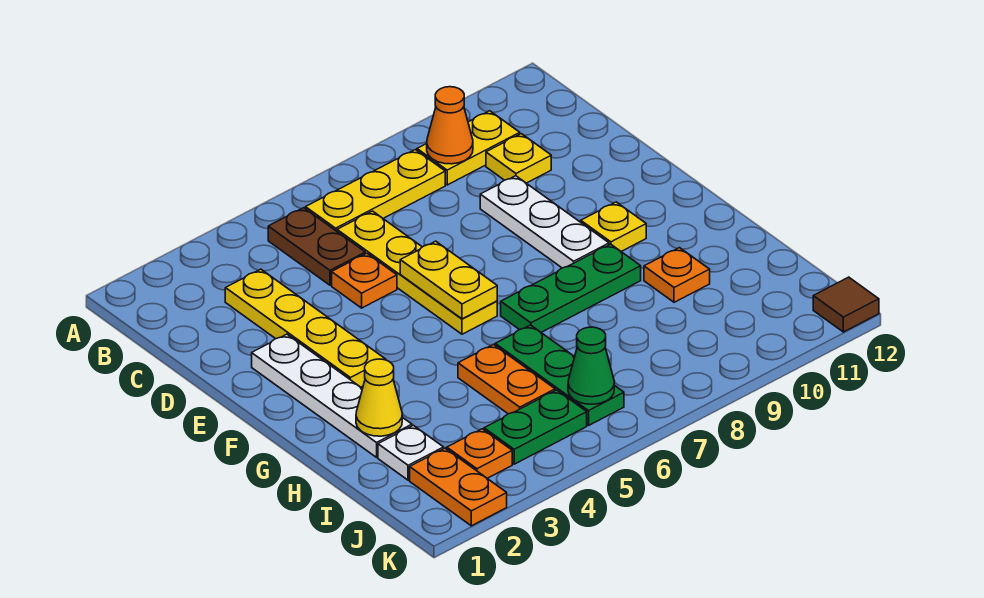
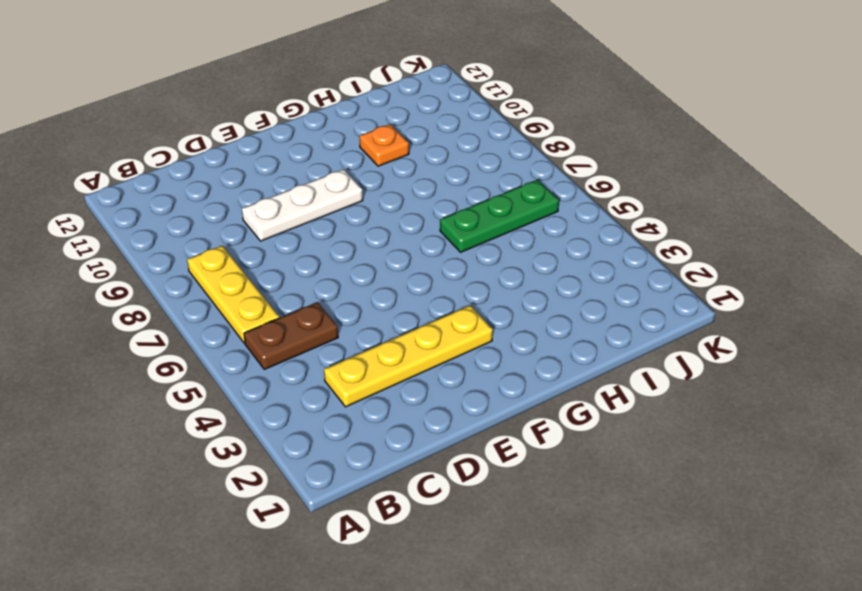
none -> yellow 1x2 plate [417,111,520,185]
none -> yellow 1x4 plate [337,211,497,334]
none -> yellow 1x1 plate [486,134,551,183]

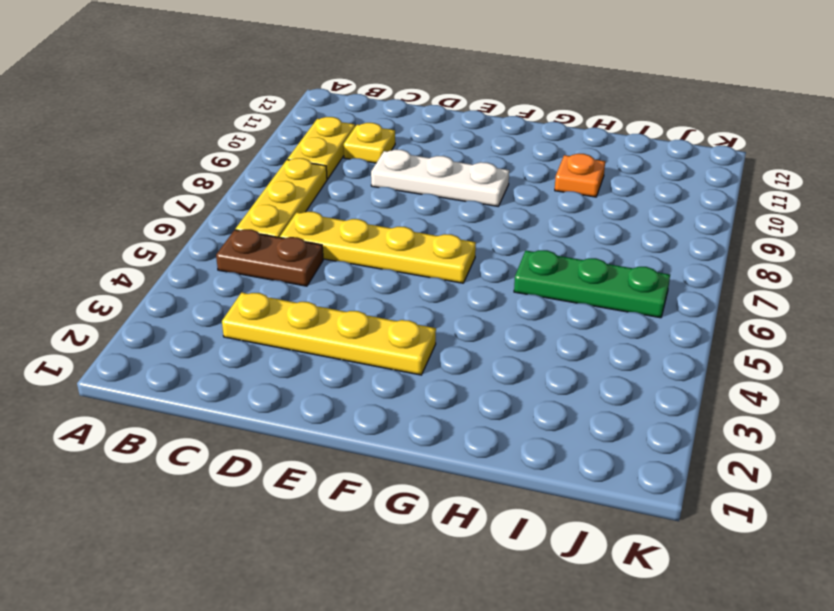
none -> orange 1x1 plate [332,253,397,308]
none -> white 1x4 plate [252,334,412,457]
none -> yellow 1x1 plate [581,202,646,251]

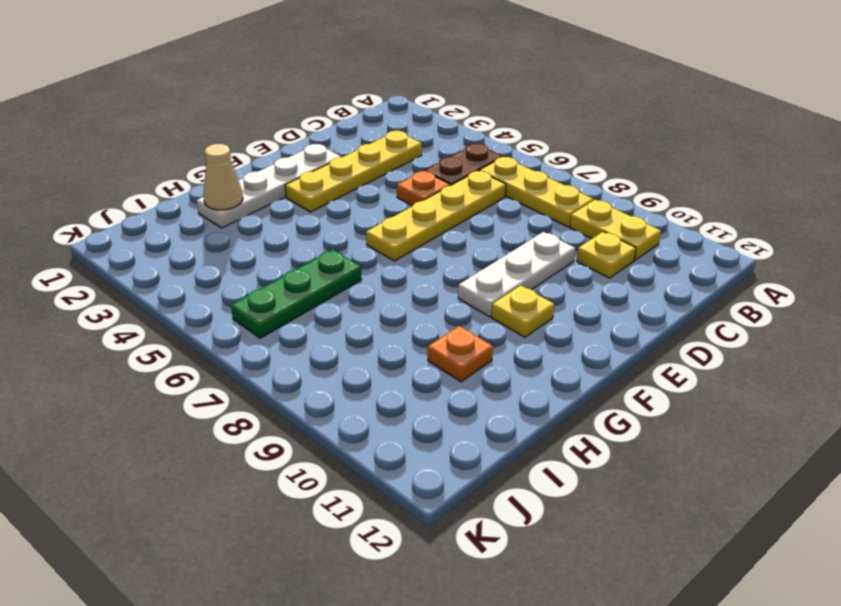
tan 1x1 cone [203,144,243,210] -> yellow 1x1 cone [356,359,402,436]
none -> green 1x3 plate [501,244,641,333]
none -> orange 1x2 plate [458,344,555,414]
none -> white 1x1 plate [378,425,444,480]

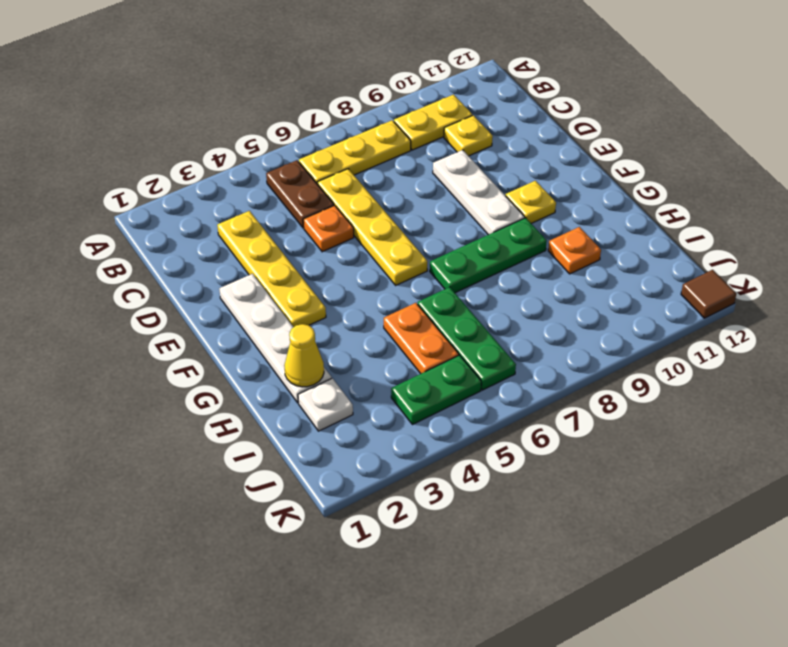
none -> orange 1x2 plate [410,448,507,526]
none -> orange 1x1 plate [447,429,512,478]
none -> orange 1x1 cone [427,87,473,164]

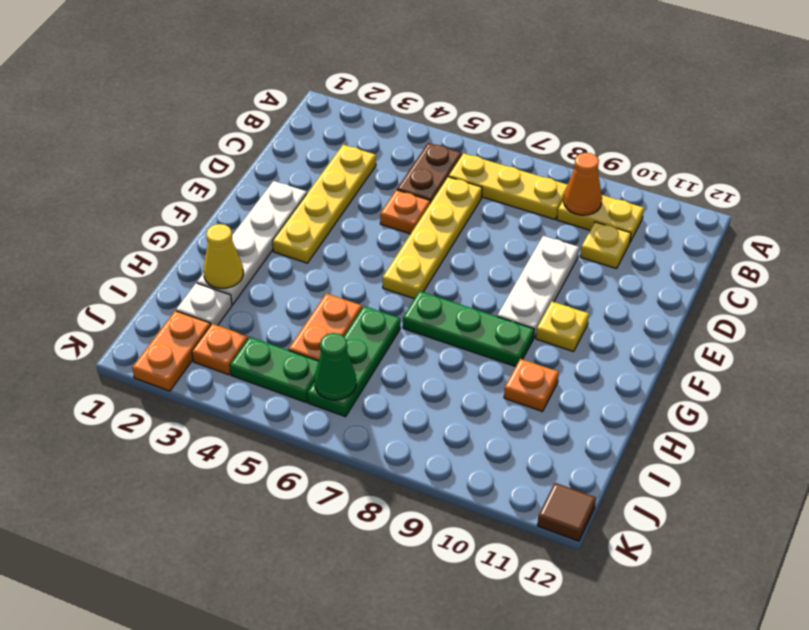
none -> yellow 1x2 plate [400,241,497,319]

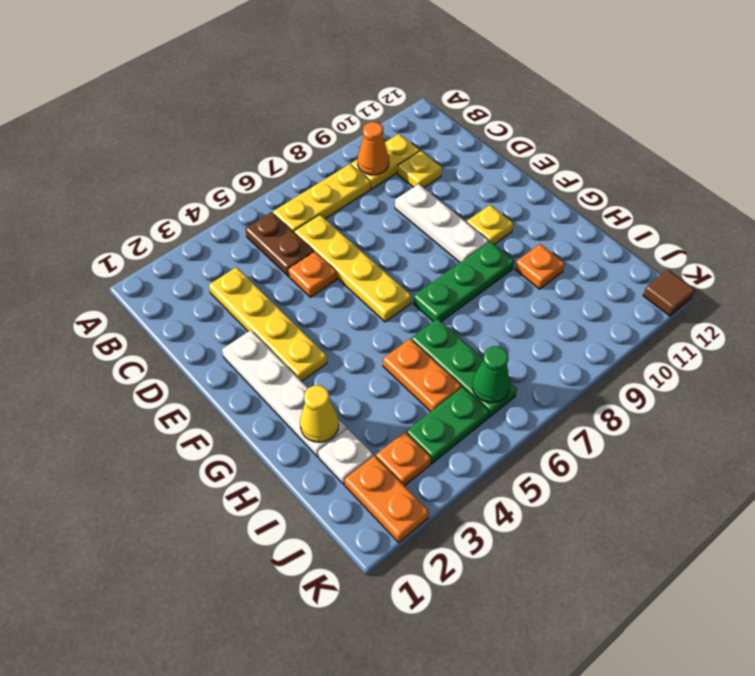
none -> yellow 1x2 plate [400,241,497,319]

